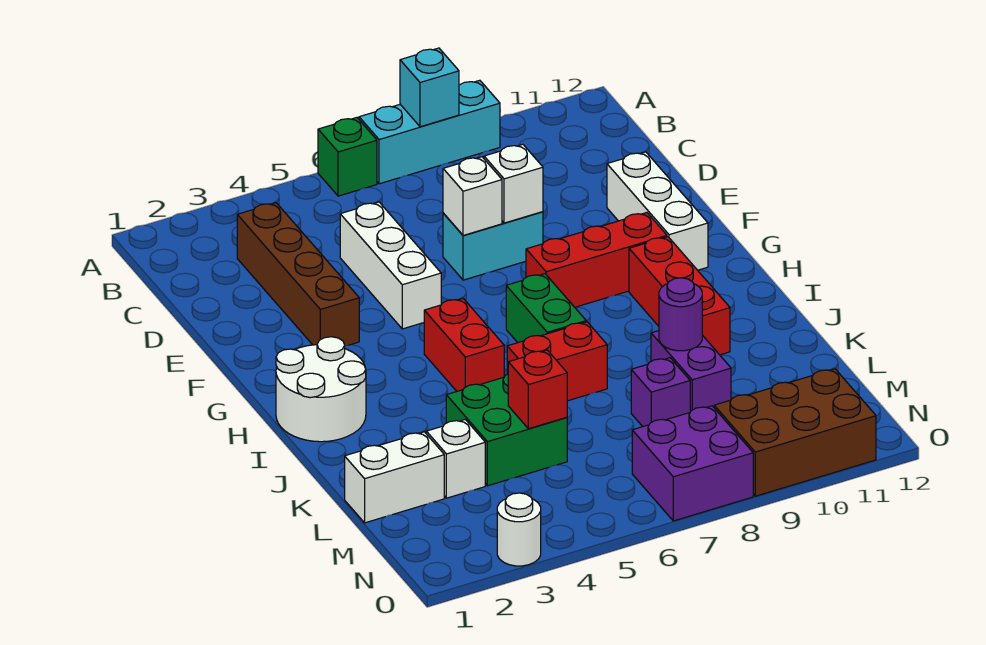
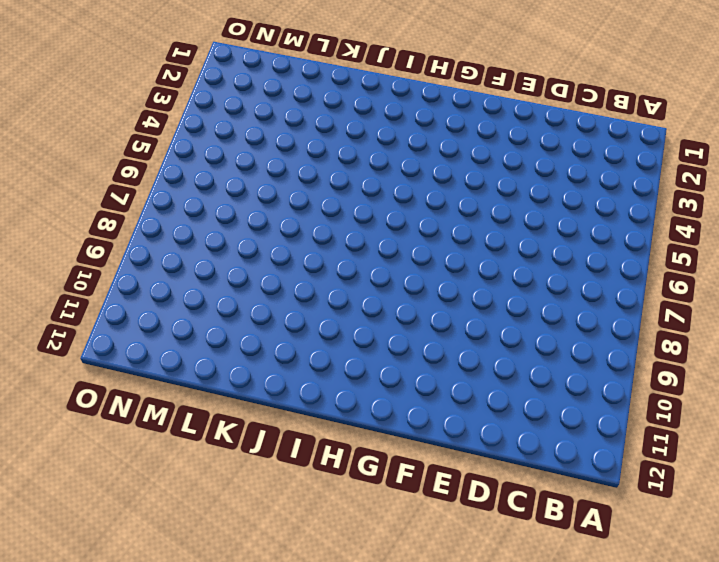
none -> green 1x1 brick [318,118,377,196]
none -> cyan 1x3 brick [359,80,500,184]
none -> brown 1x4 brick [237,203,359,346]

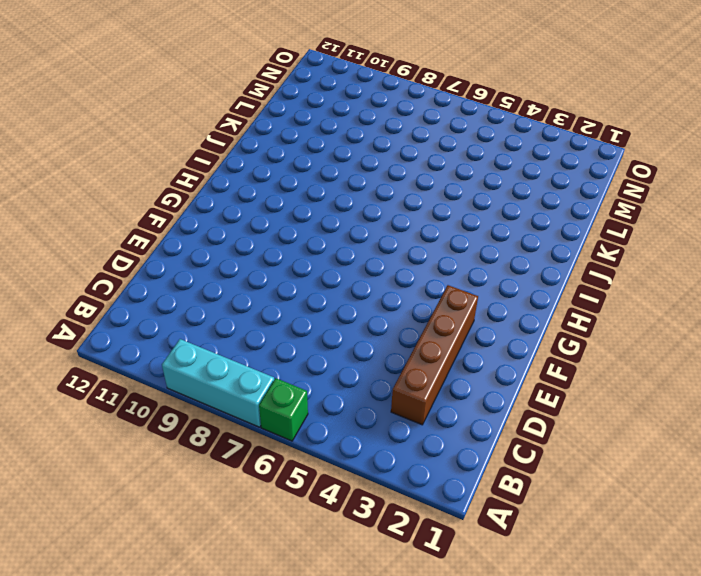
none -> white 1x3 brick [340,202,441,329]
none -> cyan 1x2 brick [443,212,543,280]
none -> white 1x3 brick [607,152,708,270]

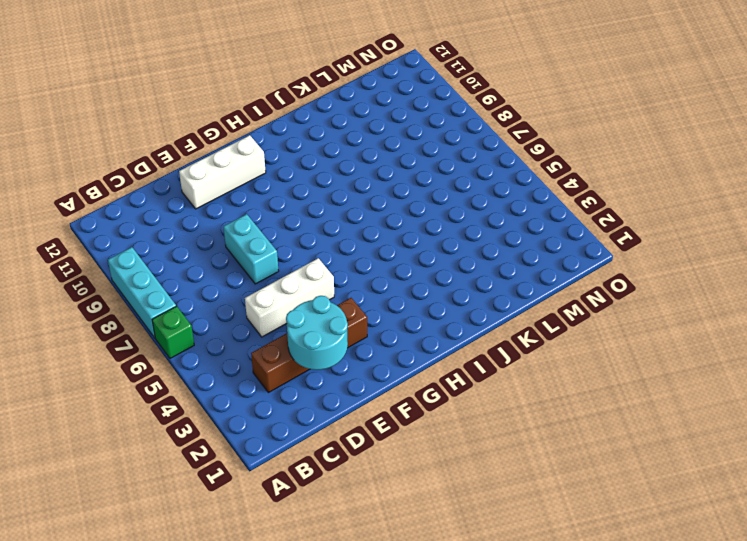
cyan 2x2 round brick [286,296,348,370] -> none
none -> red 1x3 brick [526,213,667,307]
none -> white 2x2 round brick [276,337,366,442]
none -> red 1x2 brick [424,299,504,391]

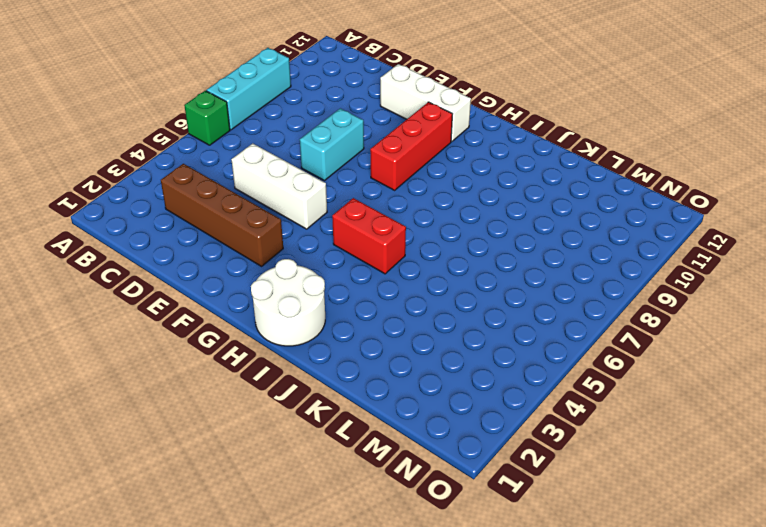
none -> green 1x2 brick [506,274,586,343]
none -> red 1x3 brick [629,237,730,355]
none -> red 1x2 brick [507,322,607,401]

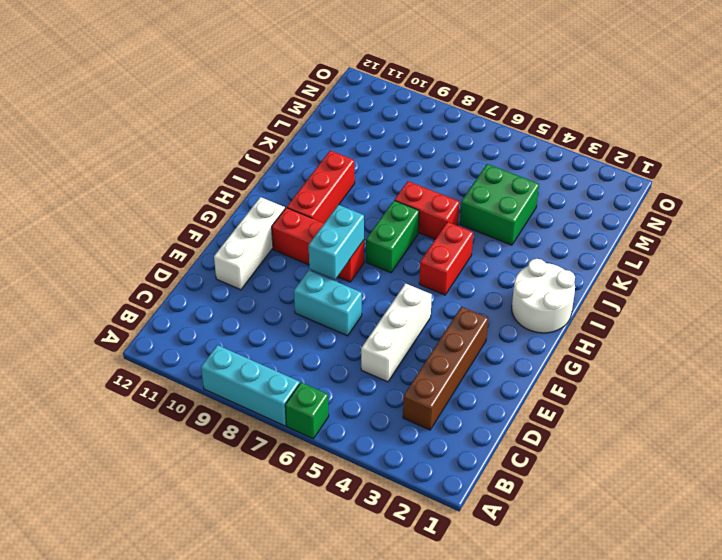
cyan 1x2 brick [309,205,364,279] -> none
none -> purple 1x2 brick [651,331,731,412]
none -> white 1x2 brick [345,432,444,523]
none -> white 1x1 brick [426,420,485,498]

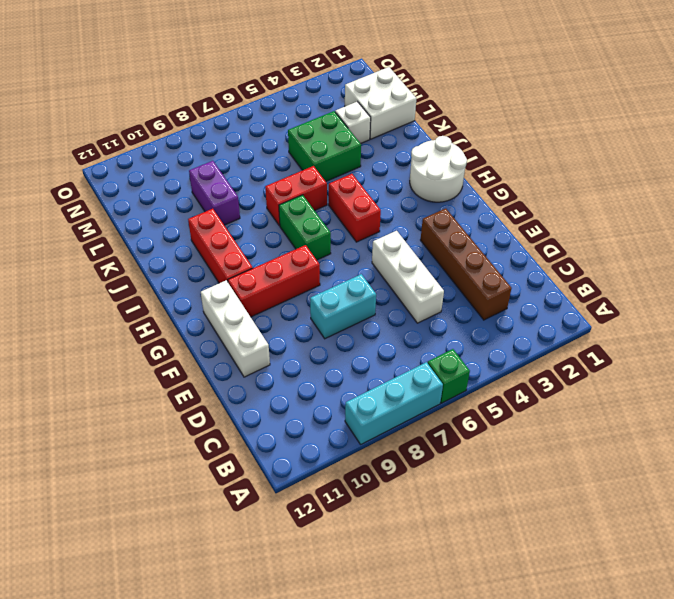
white 2x2 brick [345,67,416,139] -> white 1x2 brick [345,432,444,523]
none -> purple 1x1 brick [631,358,690,427]
none -> purple 2x2 brick [632,406,753,521]
none -> brown 2x3 brick [714,369,876,496]

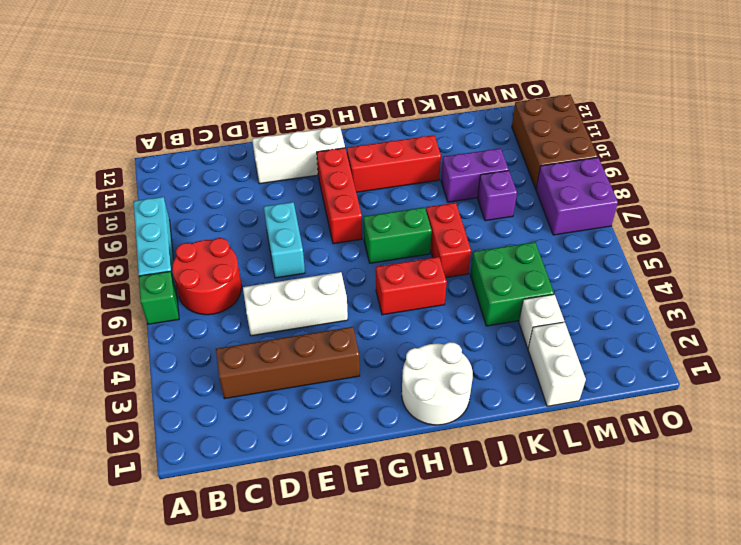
red 2x2 round brick [172,238,242,315] -> none
none -> white 1x1 round brick [497,493,541,566]
none -> cyan 1x1 brick [400,48,459,127]
none -> white 1x1 brick [443,157,502,235]

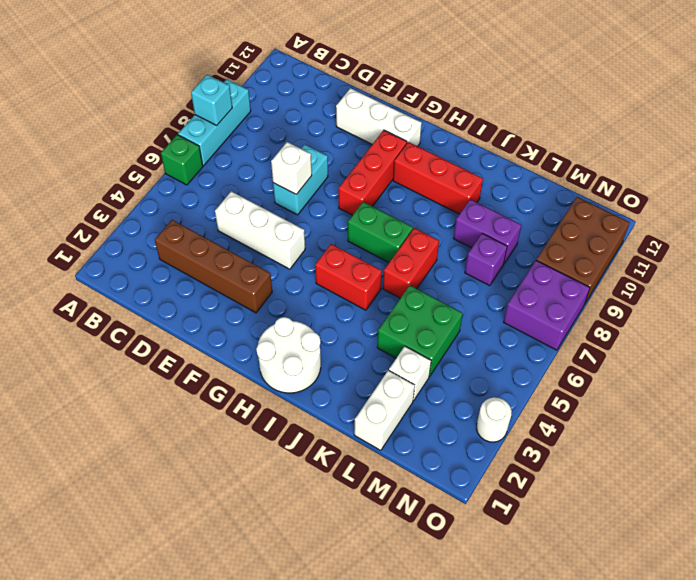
none -> white 1x1 brick [484,144,543,223]
none -> purple 1x1 round brick [659,278,702,351]
none -> red 1x1 brick [508,350,567,429]

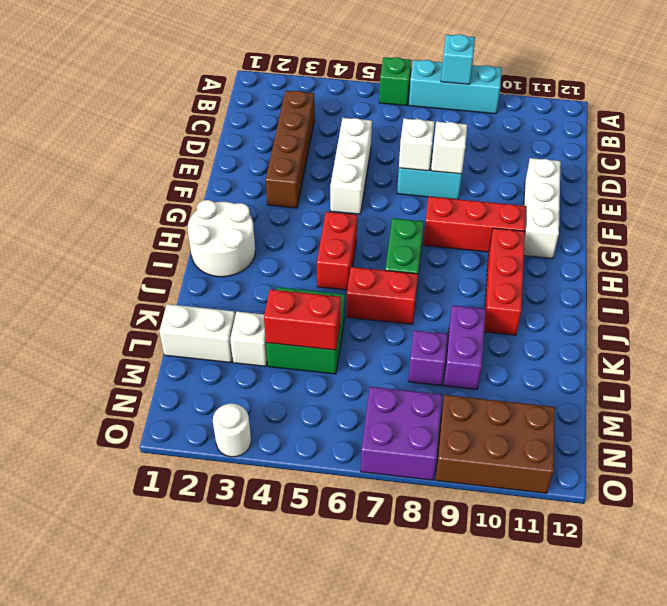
red 1x2 brick [264,289,341,350] -> red 1x1 brick [508,350,567,429]
none -> purple 1x1 round brick [659,278,702,351]

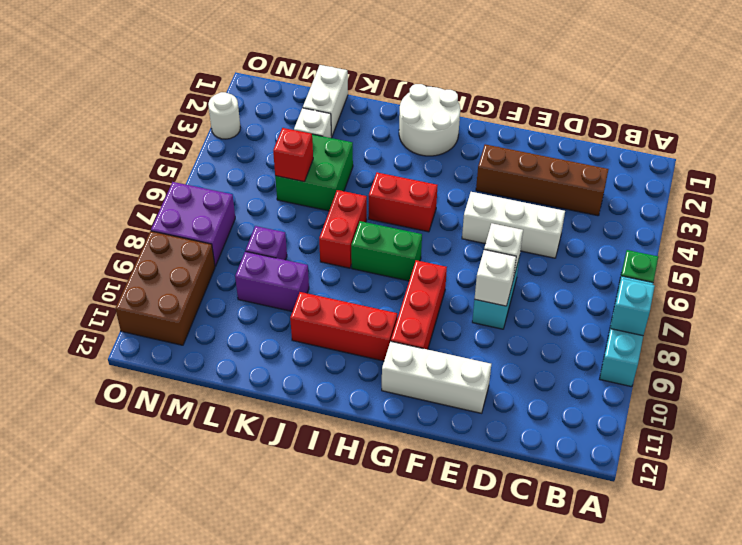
none -> purple 1x1 round brick [659,278,702,351]

